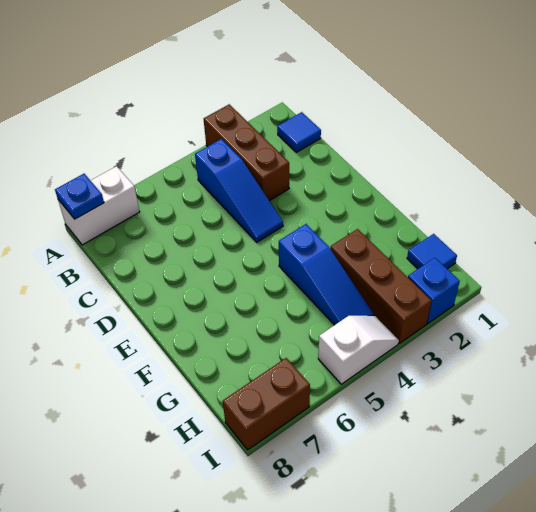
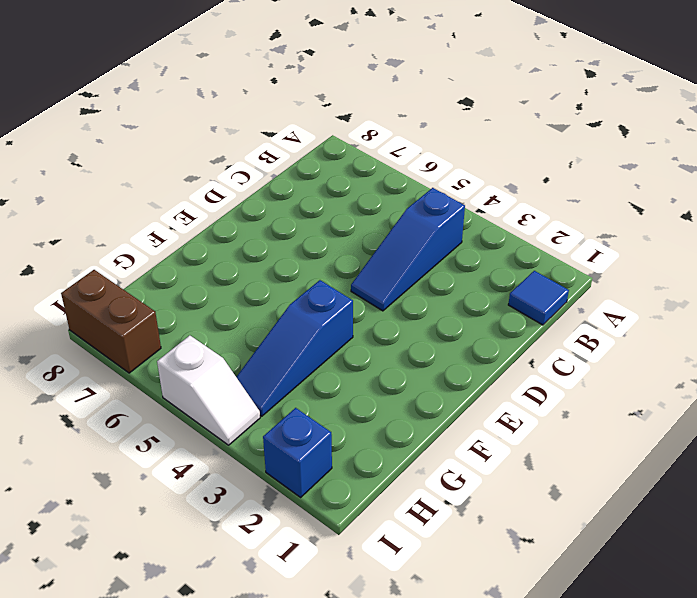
none -> brown 1x3 brick [204,104,289,201]
none -> white 1x2 brick [58,166,140,245]

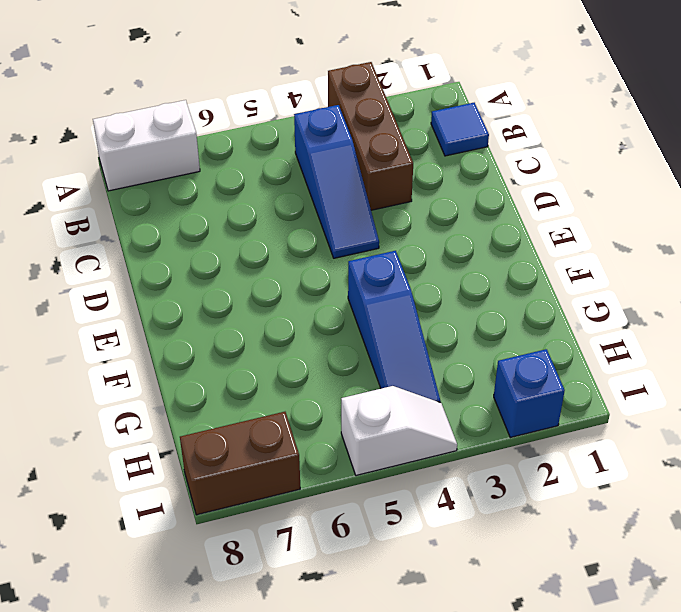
none -> brown 1x3 brick [330,229,431,343]
none -> blue 1x1 tile [407,234,457,269]

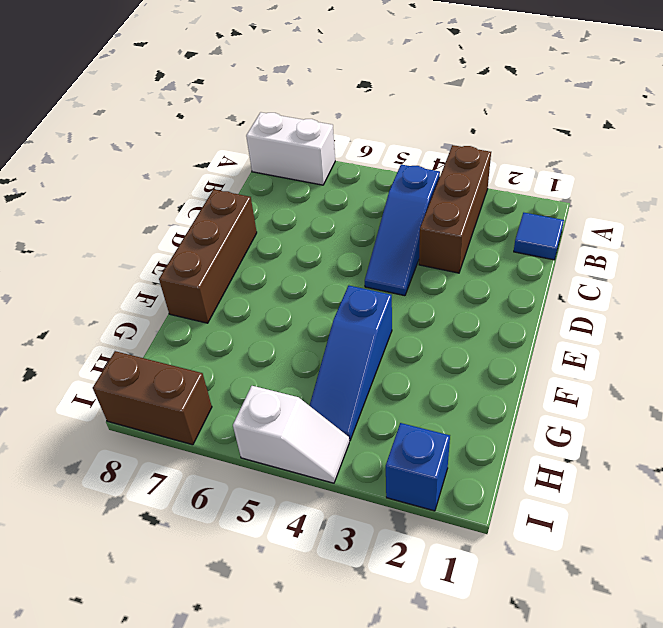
brown 1x3 brick [159,190,257,323] -> brown 1x3 brick moved to [330,229,431,343]
none -> blue 1x1 tile [407,234,457,269]
none -> blue 1x1 plate [55,174,104,219]

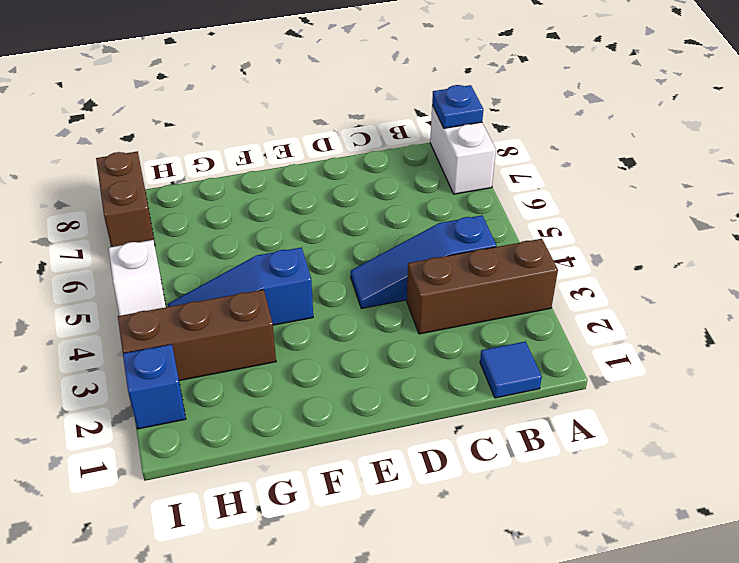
none -> blue 1x1 tile [407,234,457,269]

